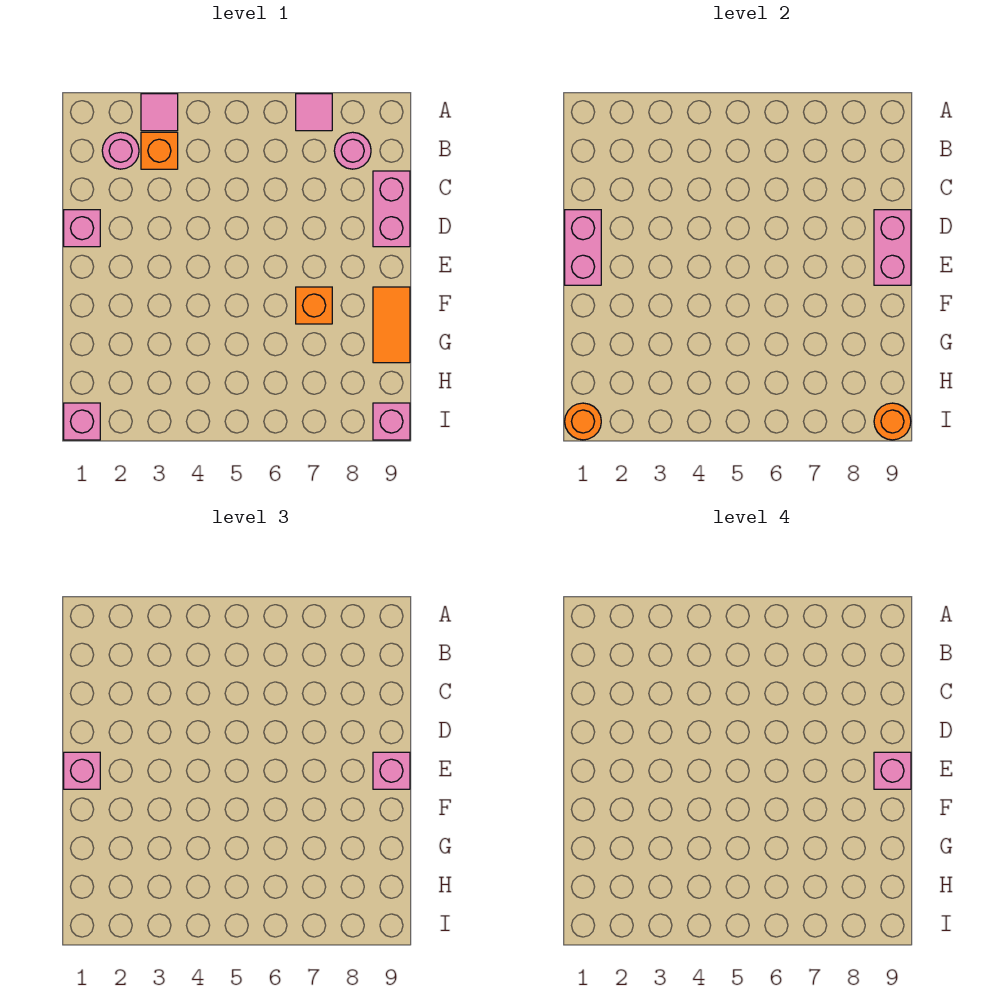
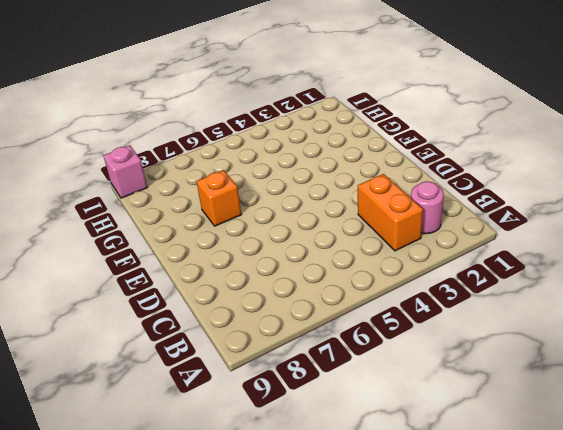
orange 1x2 brick [358,174,423,251] -> orange 1x1 brick [141,132,178,169]
none -> pink 1x1 tile [141,94,178,131]
none -> pink 1x1 tile [296,94,332,131]
none -> pink 1x1 round brick [334,132,371,169]

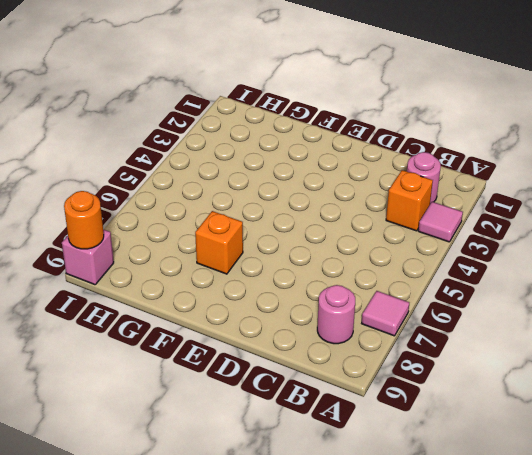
none -> pink 1x2 brick [373,171,410,247]
none -> pink 1x1 brick [64,210,100,247]
none -> orange 1x2 tile [373,287,410,363]

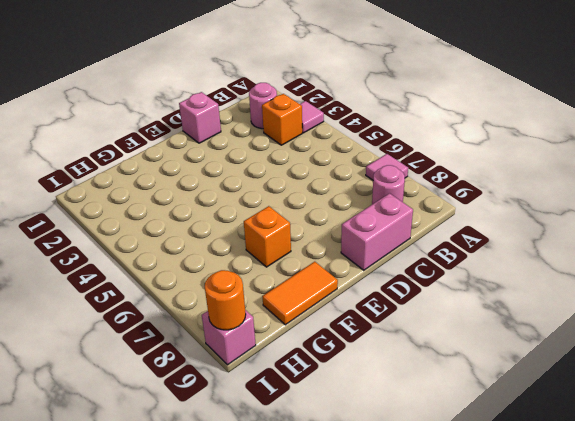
none -> pink 1x1 brick [64,403,100,440]
none -> pink 1x2 brick [565,210,601,285]
none -> pink 1x2 brick [874,210,911,285]

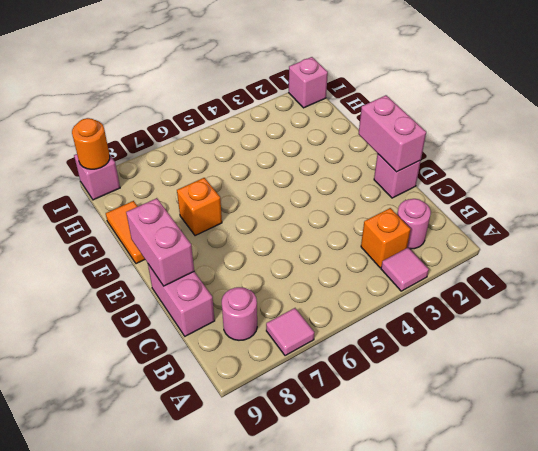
none -> orange 1x1 round brick [565,403,601,440]
none -> pink 1x1 brick [64,752,100,789]
none -> pink 1x1 brick [373,752,410,789]

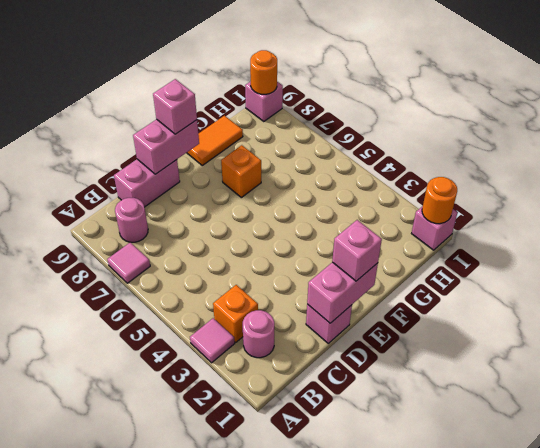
none -> pink 1x1 brick [874,752,911,789]

